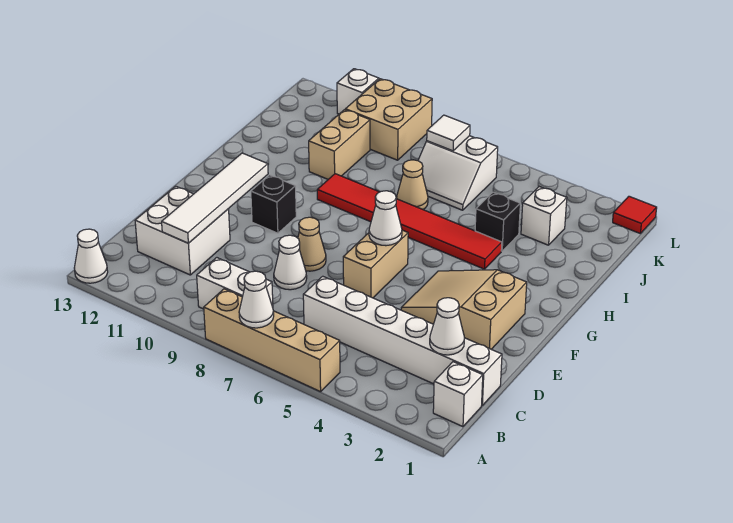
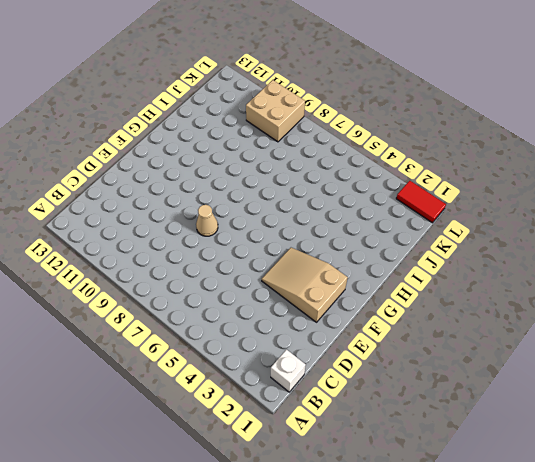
red 1x2 tile [396,181,446,223] -> red 1x1 tile [613,196,657,233]
none -> tan 1x4 brick [204,289,340,392]
none -> white 1x1 cone [74,229,108,283]
none -> white 1x2 brick [197,258,273,309]

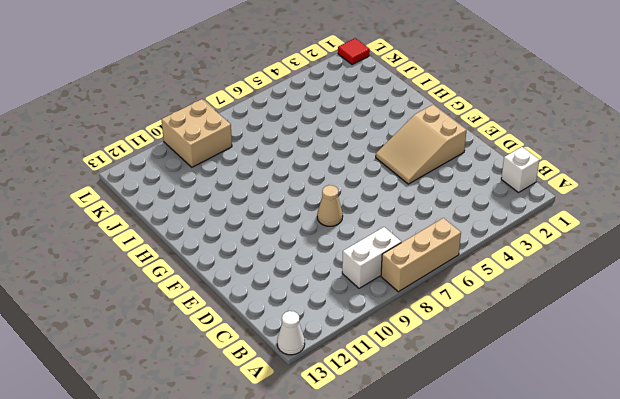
tan 1x3 brick [381,218,461,292] -> tan 1x4 brick [204,289,340,392]
none -> white 1x6 brick [303,276,502,405]
none -> white 2x2 brick [135,186,230,275]
none -> white 1x1 cone [274,235,307,290]

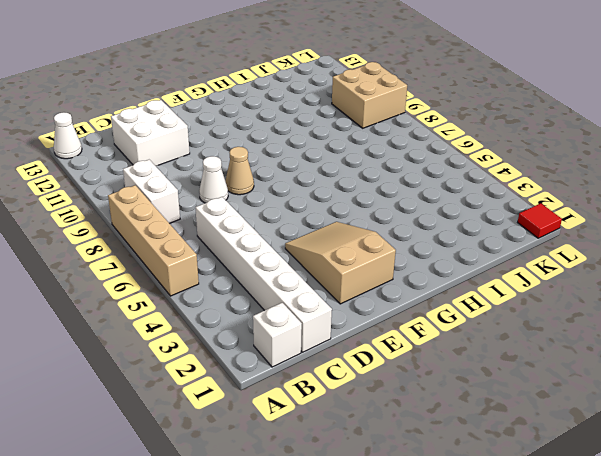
none -> tan 1x2 brick [343,230,408,298]
none -> black 1x1 brick [251,175,296,233]
none -> red 1x6 tile [317,174,502,269]

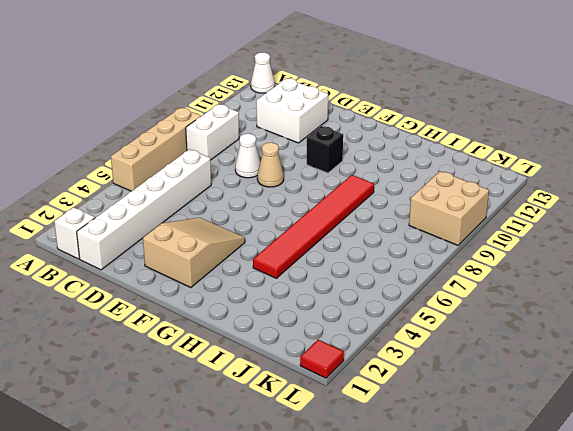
none -> tan 1x2 brick [343,230,408,298]
none -> black 1x1 brick [475,192,520,251]
none -> tan 1x1 cone [397,160,428,209]

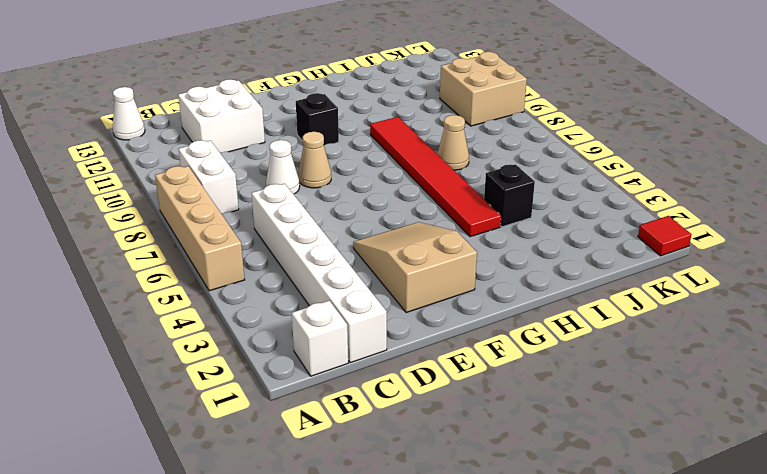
none -> tan 1x2 brick [343,230,408,298]
none -> tan 1x2 brick [309,110,370,179]
none -> white 1x1 brick [521,187,567,245]

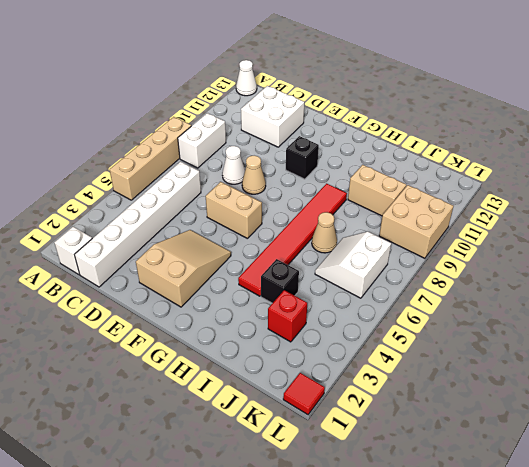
red 1x1 brick [268,290,307,342] -> white 1x1 brick [521,187,567,245]
none -> white 1x1 brick [337,69,379,114]
none -> white 1x1 cone [239,271,274,328]
none -> white 1x1 cone [430,298,464,355]

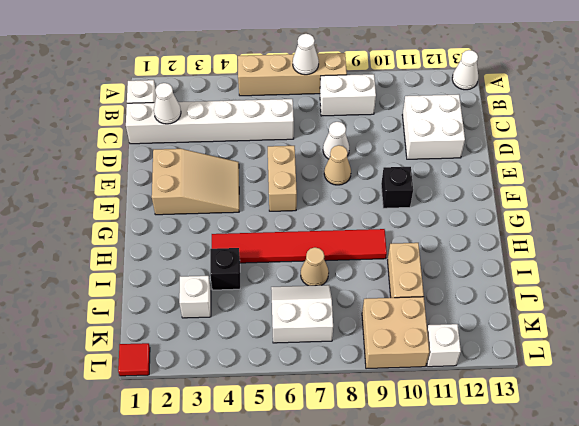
none -> white 1x4 tile [162,153,268,243]
none -> white 1x1 cone [369,191,402,246]
none -> white 1x1 tile [427,115,470,151]

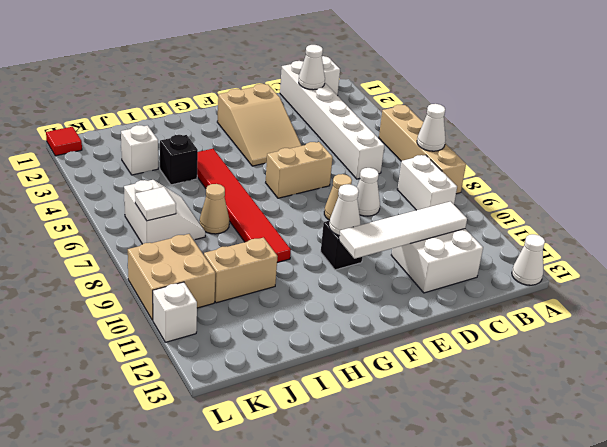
white 1x1 cone [329,184,361,236] -> white 1x1 cone moved to [369,191,402,246]

